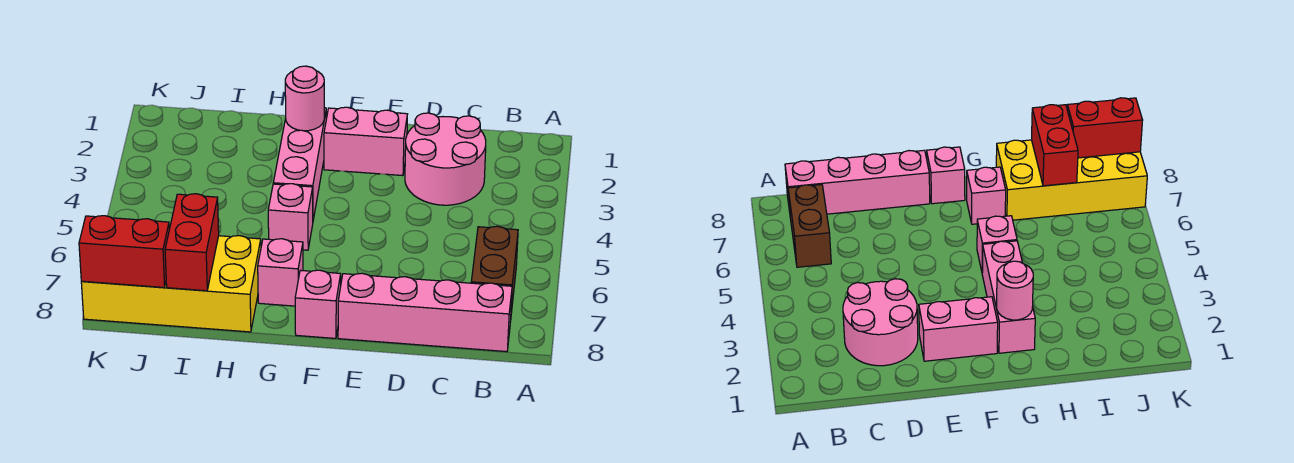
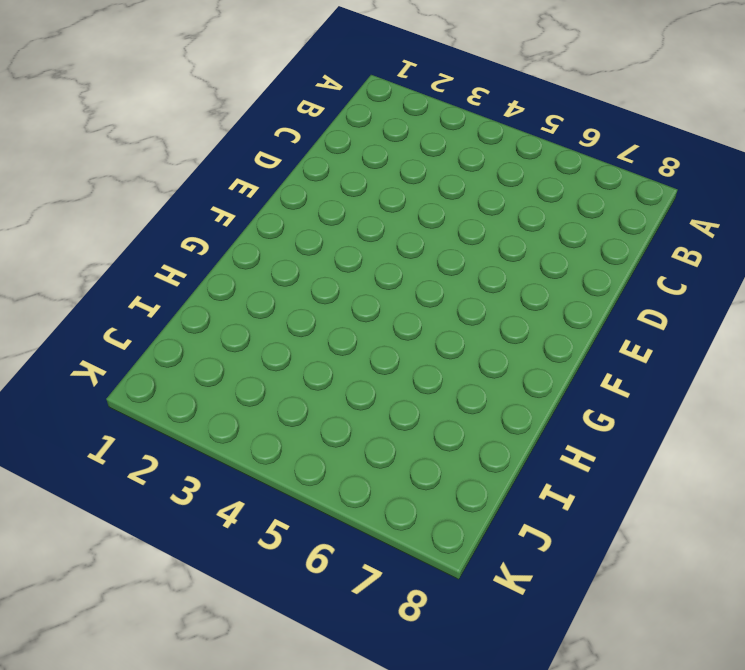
none -> brown 1x2 brick [471,226,518,313]
none -> pink 1x4 brick [338,273,512,352]
none -> pink 2x2 round brick [405,113,486,205]

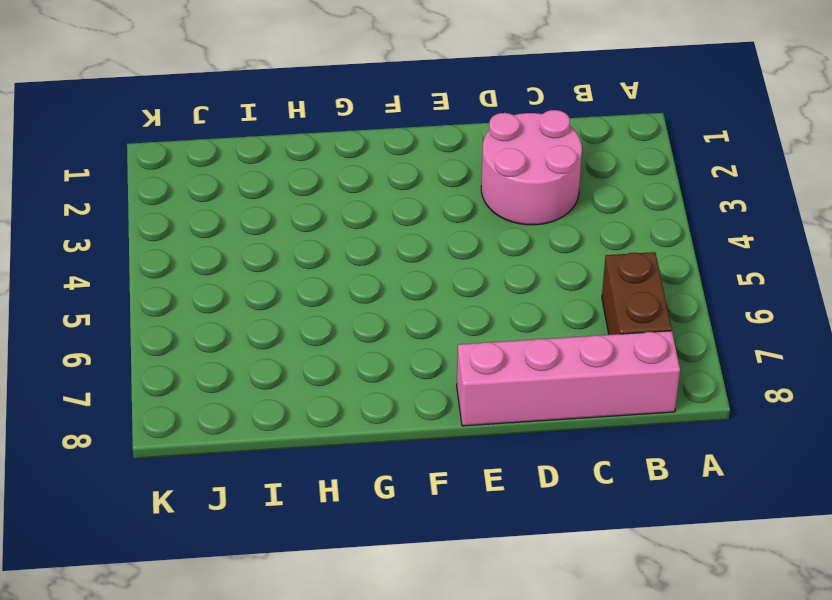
none -> pink 1x2 brick [324,107,407,176]
none -> pink 1x1 brick [295,270,341,338]
none -> pink 1x3 brick [273,108,326,220]

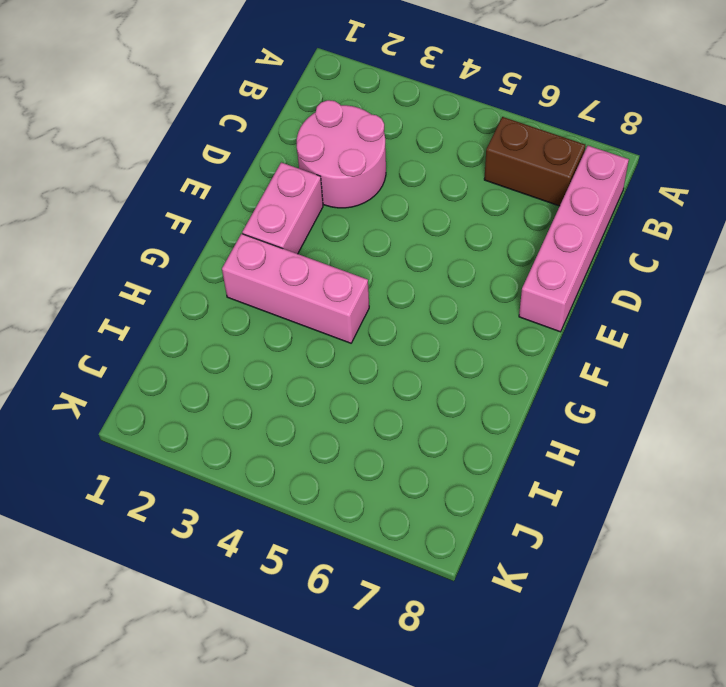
none -> pink 1x1 brick [295,270,341,338]
none -> pink 1x1 brick [268,184,313,250]
none -> pink 1x1 brick [258,239,303,306]

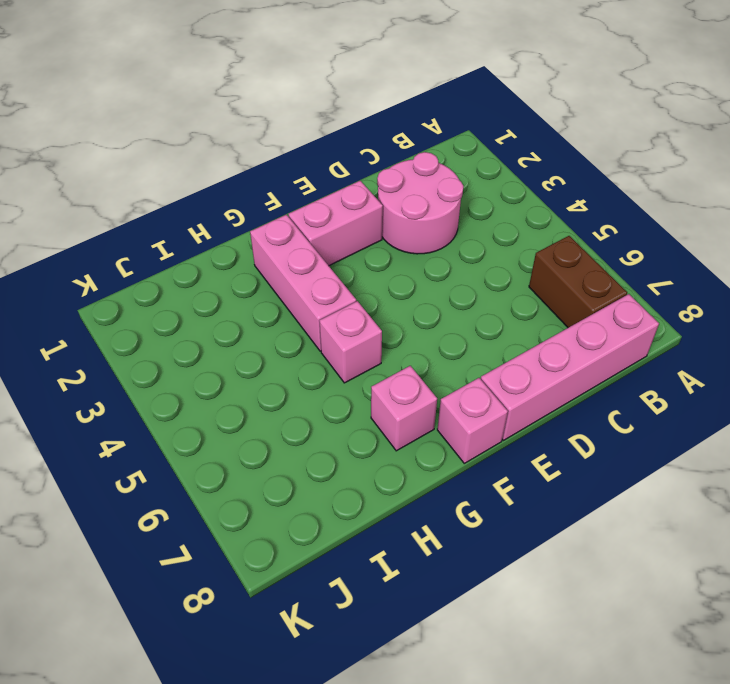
none -> yellow 2x4 brick [81,236,261,332]
none -> pink 1x1 round brick [285,66,324,131]
none -> red 1x2 brick [165,194,219,291]

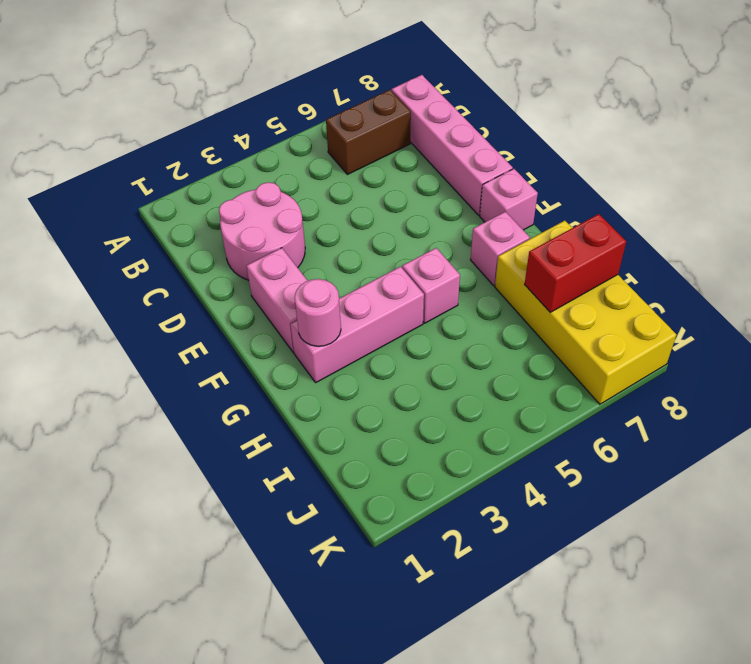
none -> red 1x2 brick [79,216,169,287]

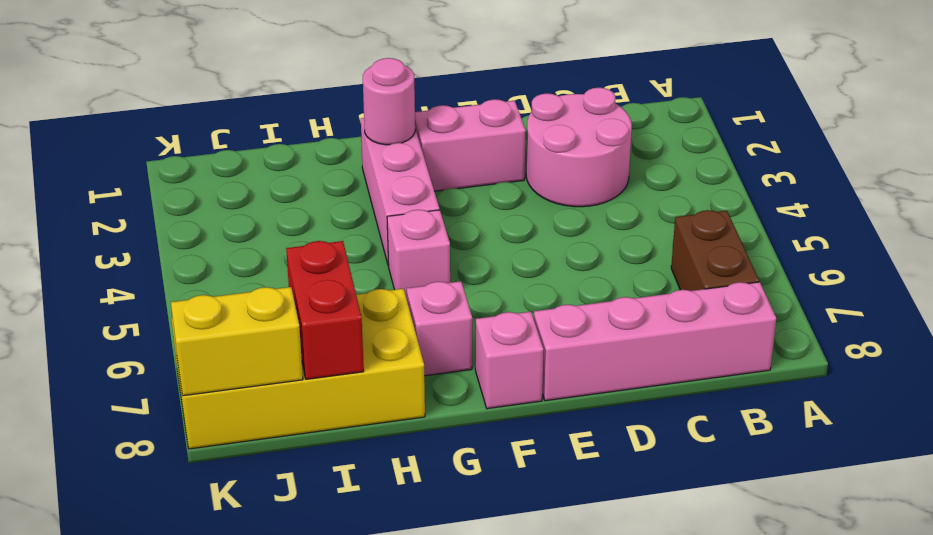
yellow 1x2 brick [171,287,303,396] -> red 1x2 brick [79,216,169,287]

